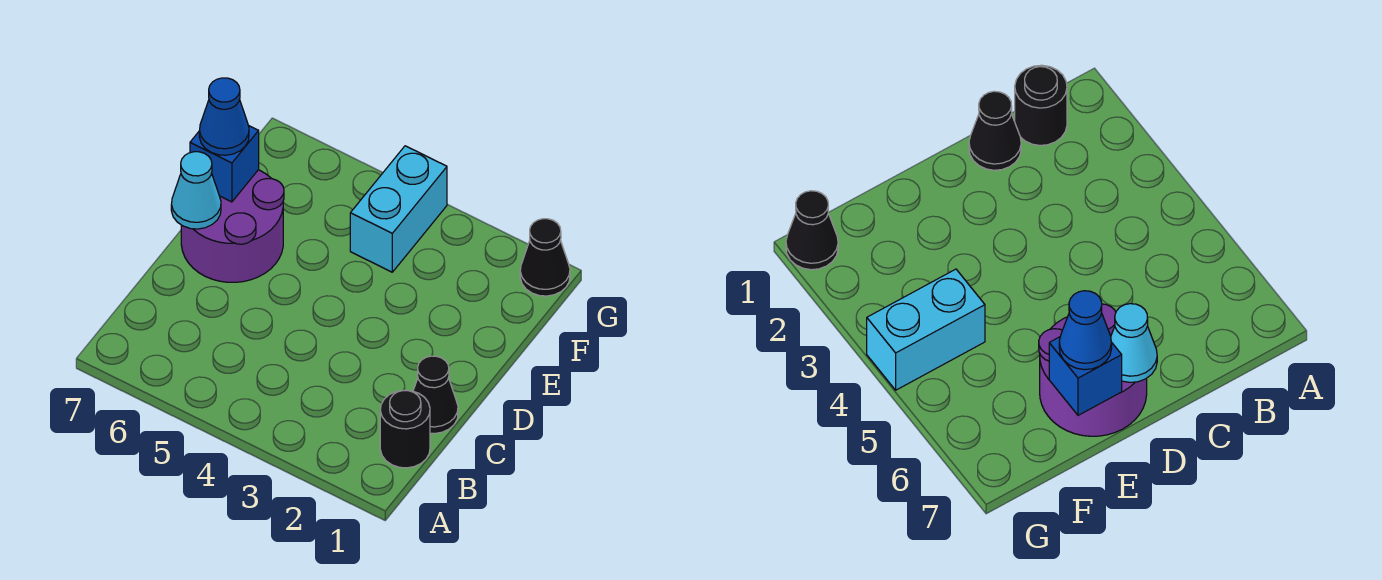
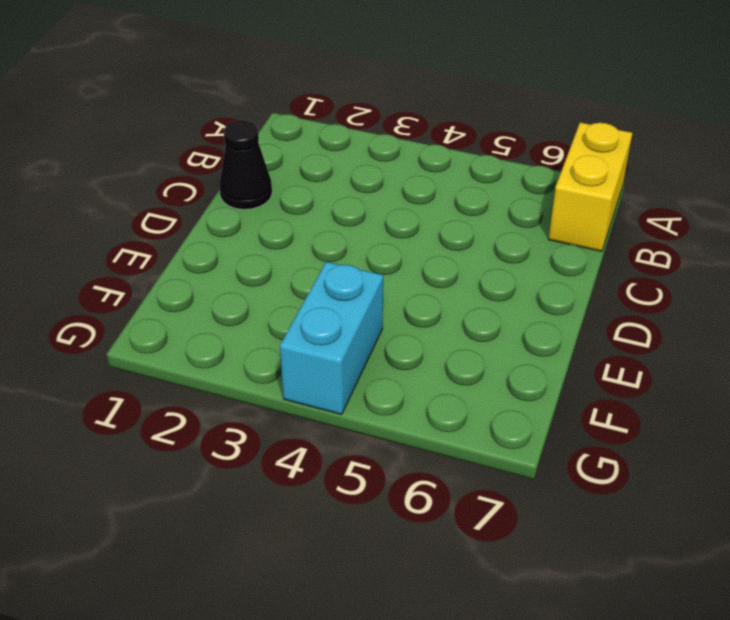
yellow 1x2 brick [548,122,632,251] -> none
none -> black 1x1 round brick [380,390,430,468]
none -> purple 2x2 round brick [181,170,284,282]

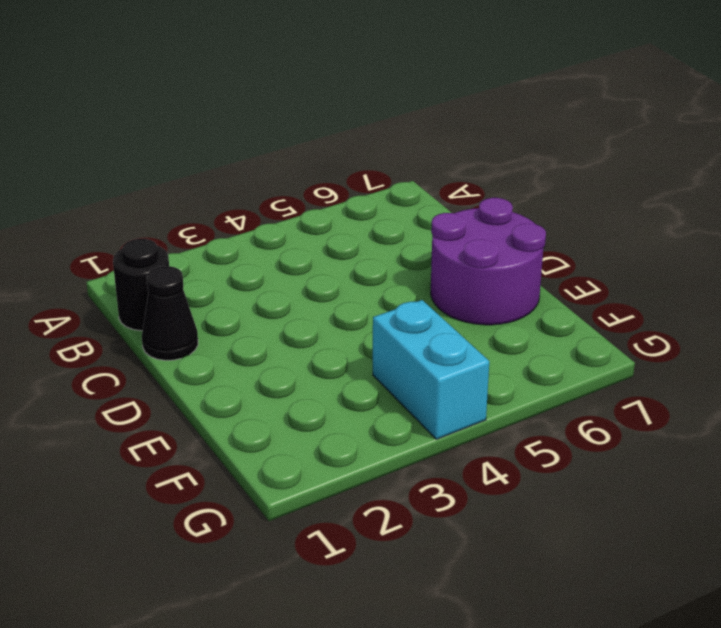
none -> black 1x1 cone [520,219,570,296]
none -> cyan 1x1 cone [171,152,221,229]

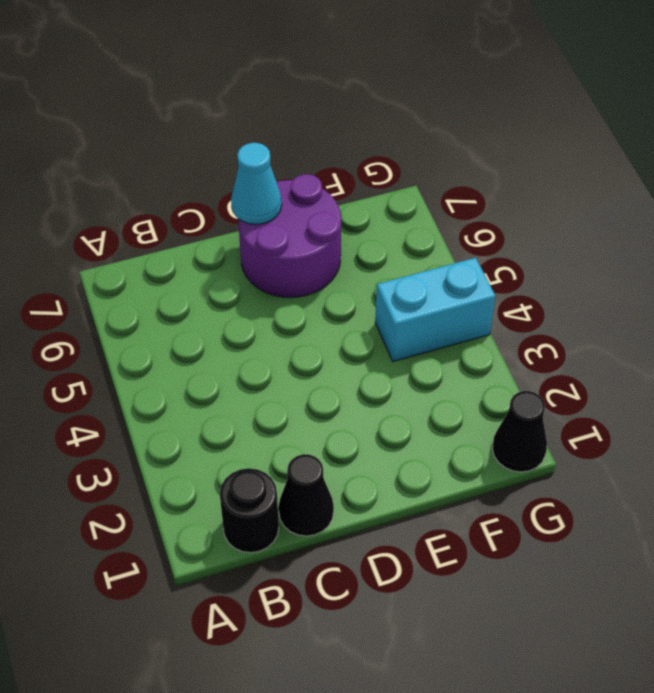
none -> blue 1x1 brick [190,125,259,202]
none -> blue 1x1 cone [199,78,249,155]

